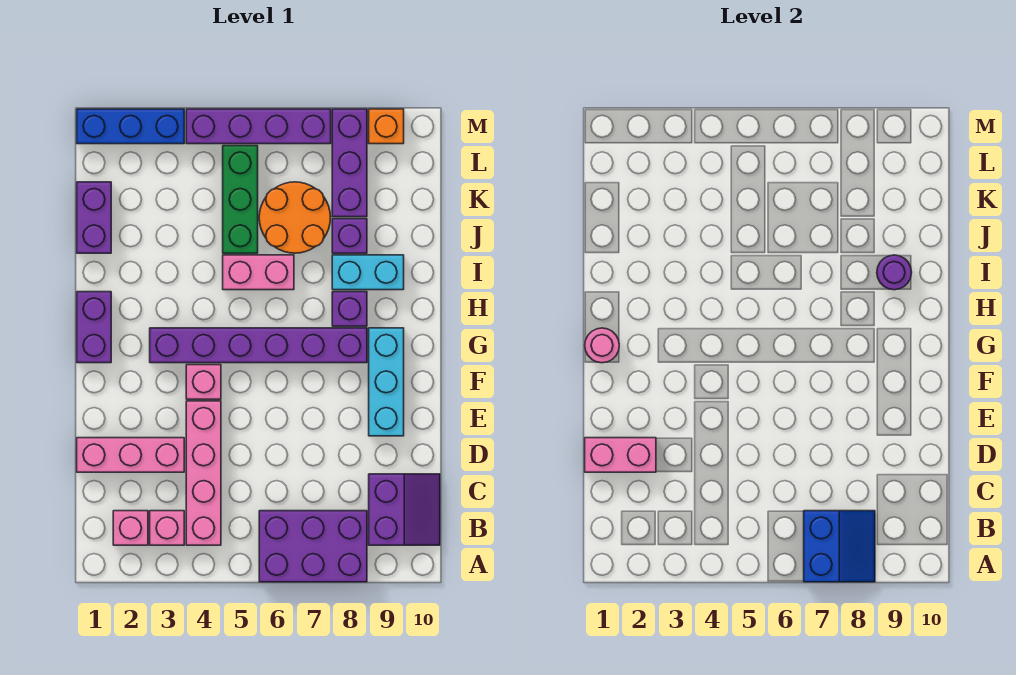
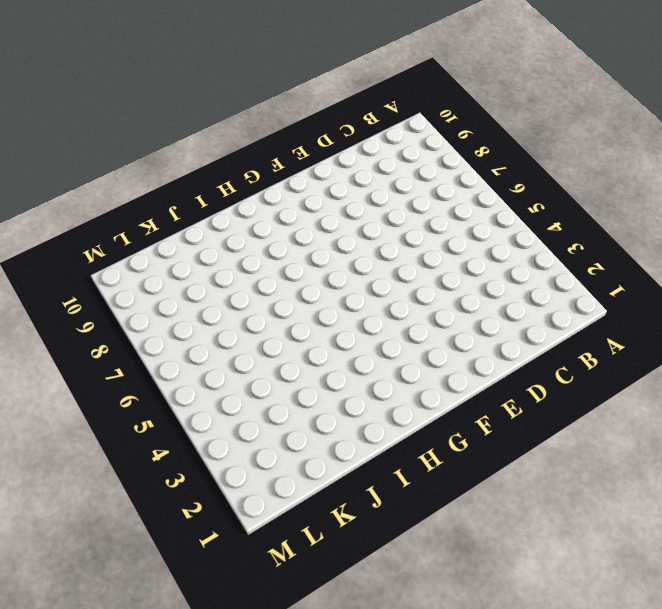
none -> purple 2x3 brick [259,511,367,582]
none -> pink 1x1 brick [113,511,148,545]
none -> pink 1x1 brick [150,511,184,545]

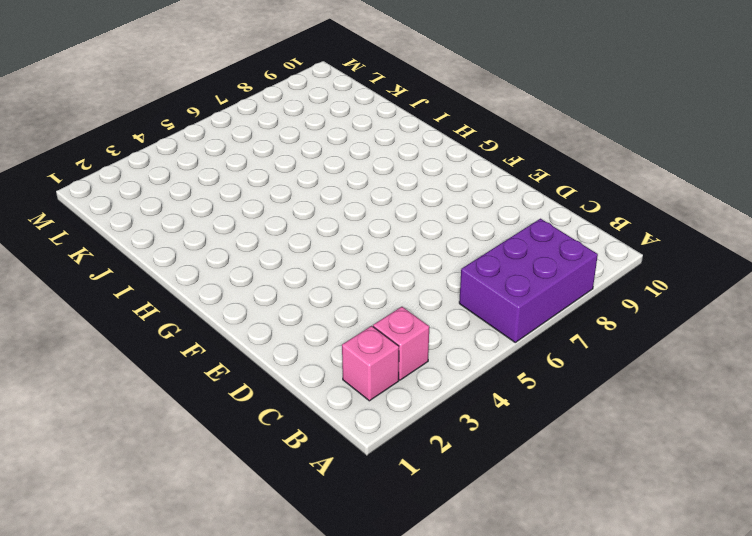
none -> pink 1x4 brick [186,401,221,545]
none -> purple 2x2 slope [369,474,440,545]
none -> pink 1x3 brick [77,438,184,472]

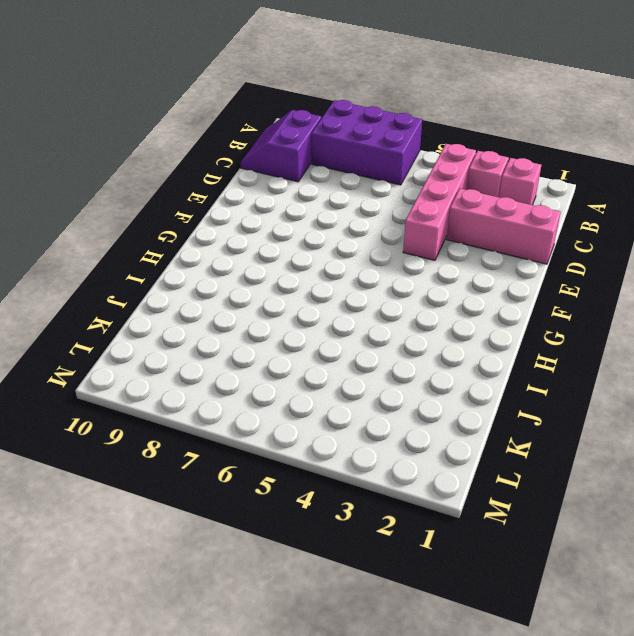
none -> cyan 1x3 brick [369,328,404,436]
none -> pink 1x1 brick [186,365,221,399]
none -> purple 1x2 brick [77,292,111,363]

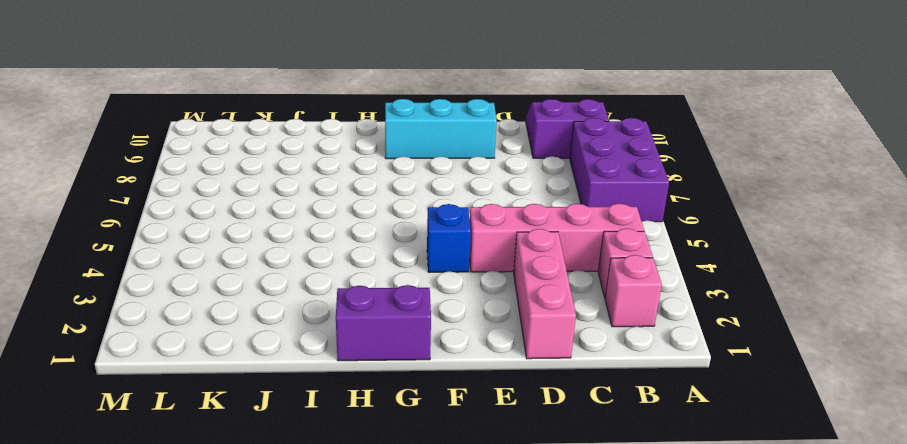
blue 1x1 brick [427,204,471,272] -> pink 1x1 brick [186,365,221,399]
none -> purple 1x6 brick [150,328,367,363]
none -> purple 1x1 brick [332,292,367,326]
none -> pink 1x2 brick [223,255,294,290]

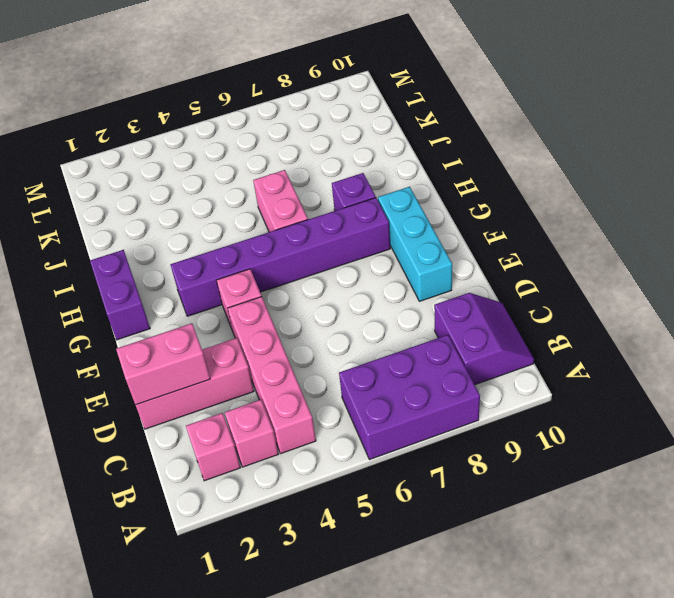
pink 1x2 brick [253,170,308,232] -> pink 1x2 brick turned to [223,255,294,290]
none -> cyan 1x2 brick [332,255,404,290]
none -> purple 1x2 brick [77,182,111,253]
none -> green 1x3 brick [223,146,258,253]

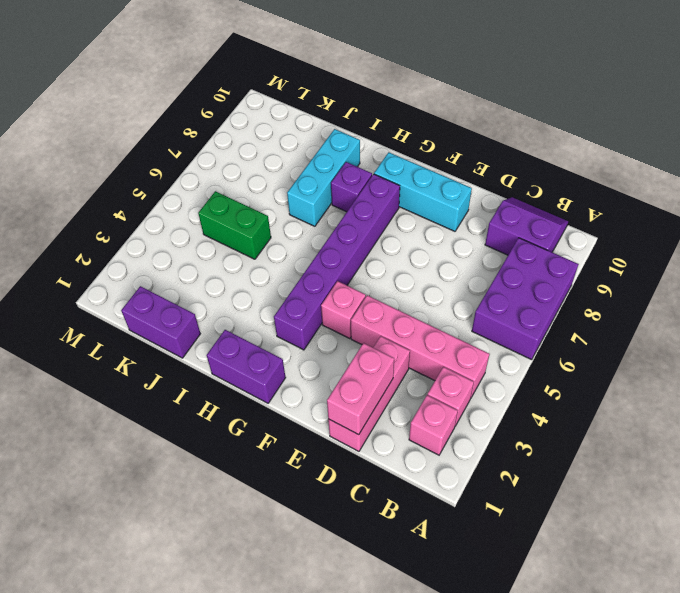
cyan 1x3 brick [287,129,360,226] -> cyan 1x2 brick [332,255,404,290]
green 1x2 brick [198,191,271,259] -> green 1x3 brick [223,146,258,253]
none -> pink 1x2 brick [223,255,294,290]
none -> orange 2x2 round brick [259,182,331,253]
none -> purple 1x1 brick [332,219,367,253]

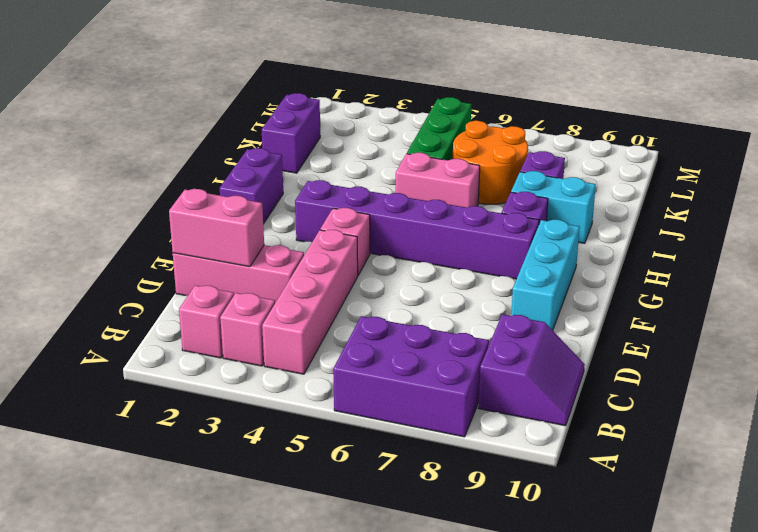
none -> purple 1x3 brick [332,109,367,217]
none -> blue 1x3 brick [77,109,184,144]
none -> purple 1x4 brick [186,109,331,144]

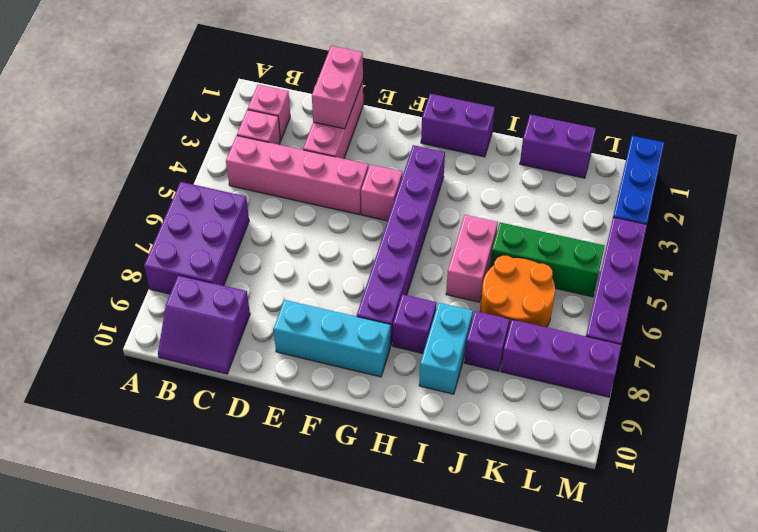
none -> orange 1x1 brick [369,109,404,144]
none -> blue 2x2 slope [804,511,875,582]
none -> pink 1x1 round brick [585,328,619,363]

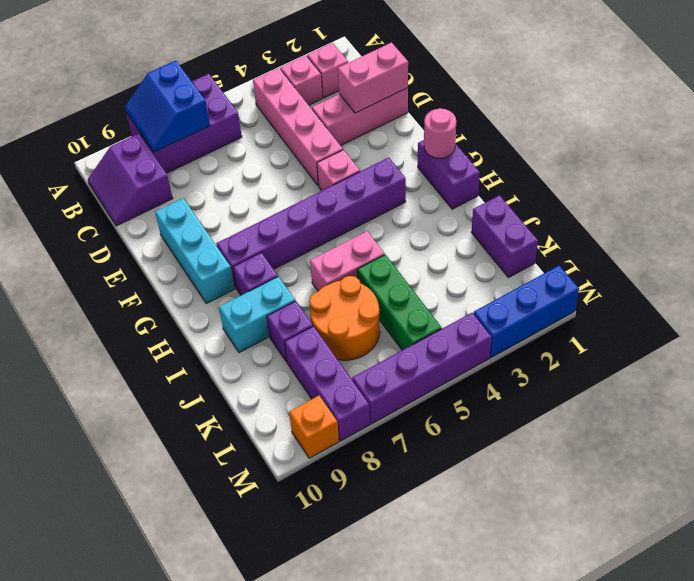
none -> purple 1x1 round brick [877,255,912,290]

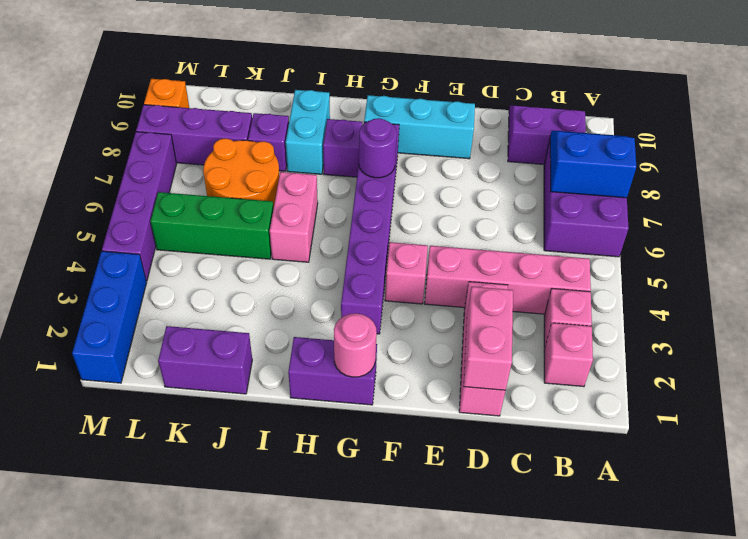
purple 1x1 round brick [359,118,397,178] -> purple 1x1 round brick moved to [877,255,912,290]

